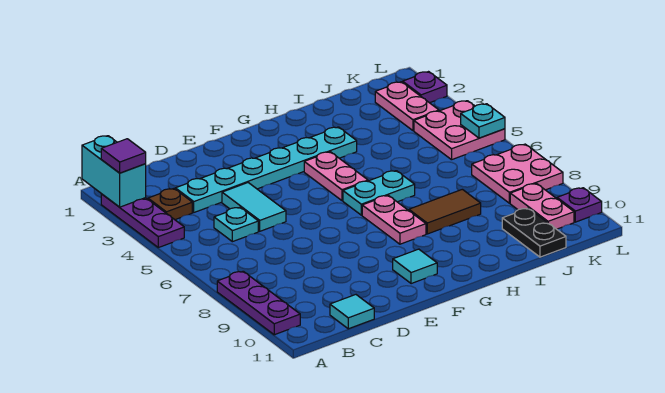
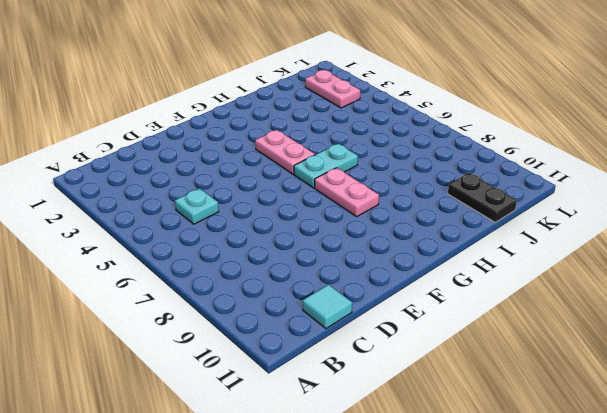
none -> purple 1x3 plate [101,194,184,248]
none -> purple 1x3 plate [217,271,300,335]
none -> brown 1x1 plate [148,189,192,220]

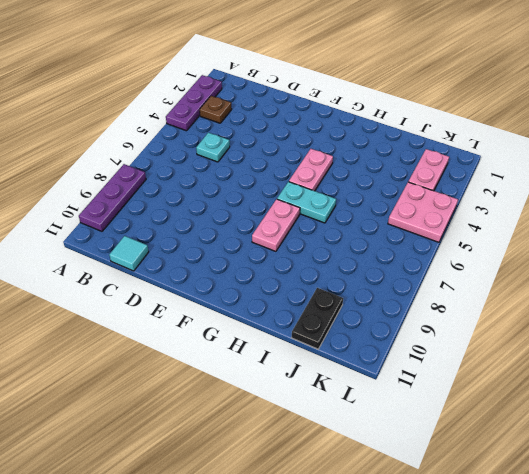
none -> cyan 1x6 plate [175,127,357,212]
none -> cyan 1x2 tile [222,183,286,231]
none -> cyan 1x1 tile [393,249,437,284]

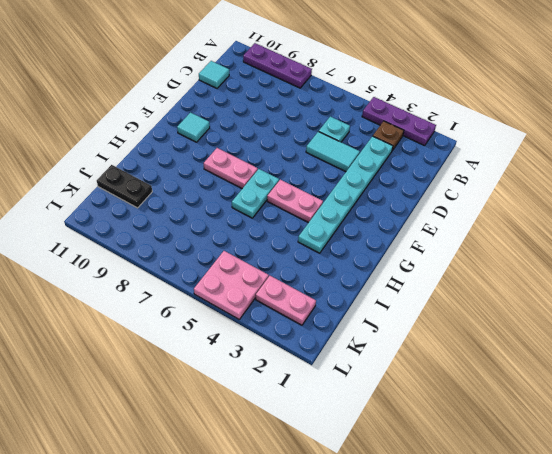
none -> brown 1x2 tile [409,189,481,234]
none -> pink 2x2 plate [472,144,563,203]
none -> pink 1x2 plate [510,183,574,229]

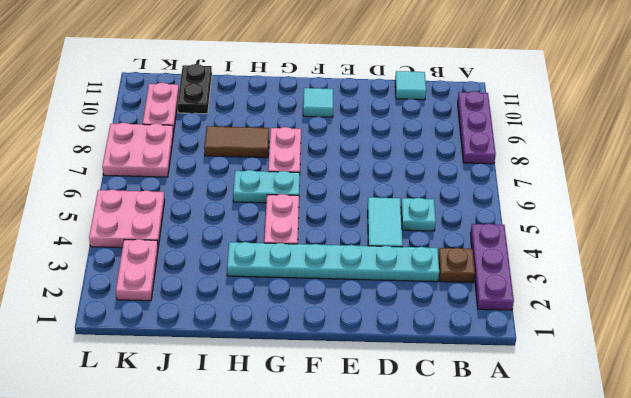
none -> purple 1x1 plate [403,72,447,103]
none -> purple 1x1 plate [557,188,602,222]
none -> cyan 1x2 brick [82,136,146,207]

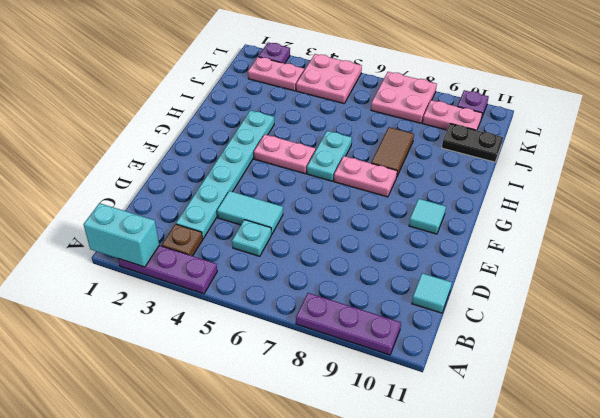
none -> cyan 1x1 plate [461,104,505,138]
none -> purple 1x1 tile [101,139,146,173]

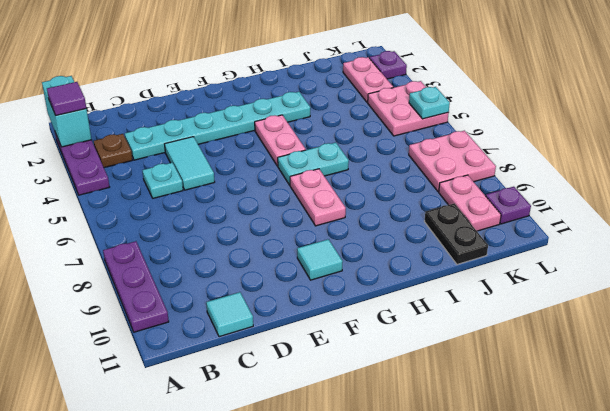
none -> brown 1x2 tile [409,189,481,234]

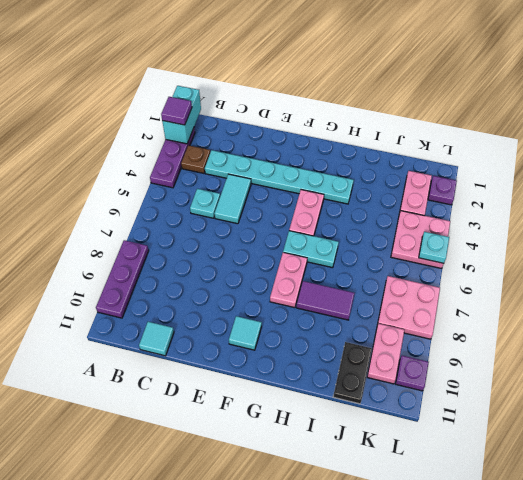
purple 1x2 tile [296,281,354,320] -> brown 1x2 tile [409,189,481,234]

